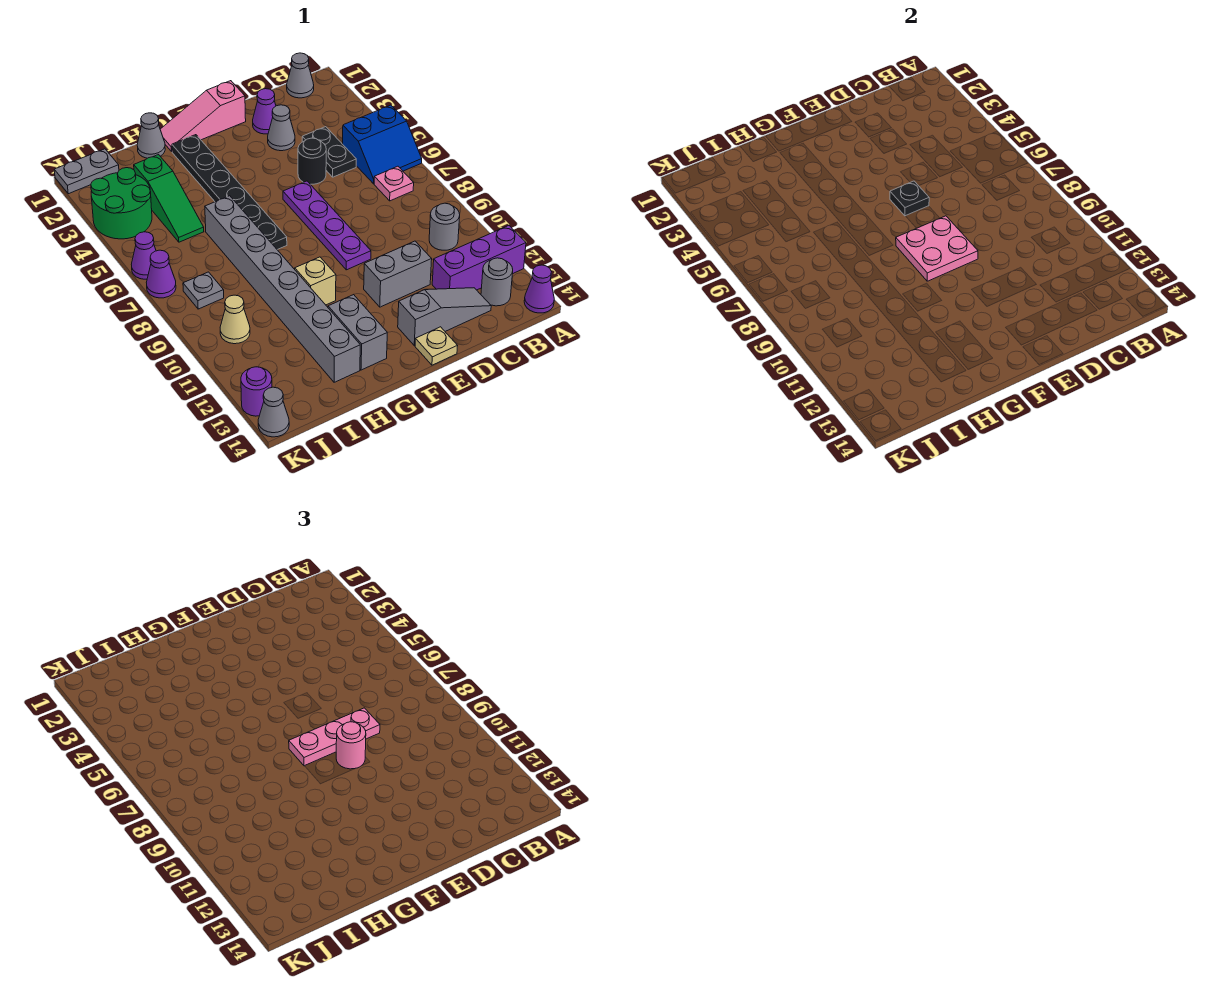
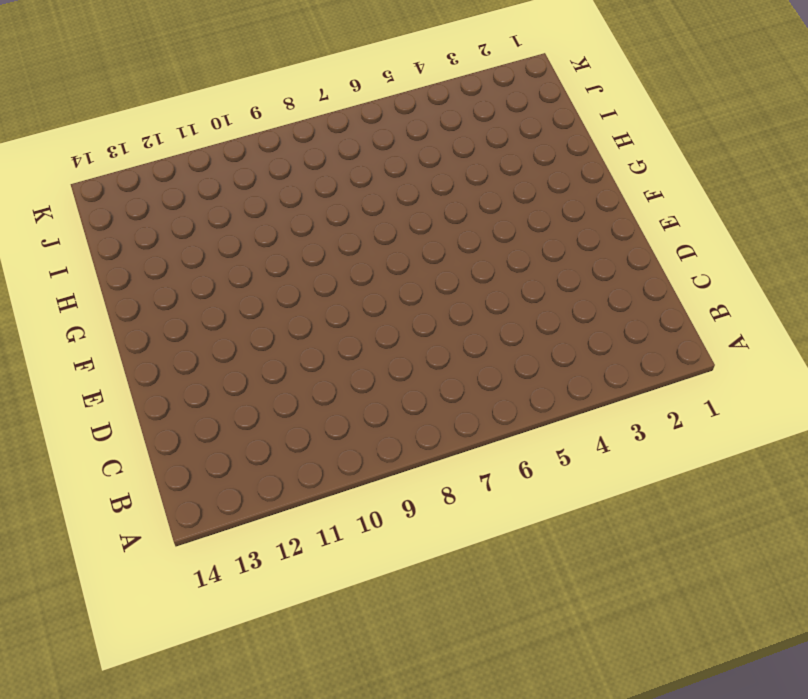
none -> blue 2x2 slope [343,105,422,184]
none -> purple 1x3 brick [432,226,526,290]
none -> purple 1x1 cone [524,265,554,313]
none -> grey 1x1 cone [287,53,314,98]

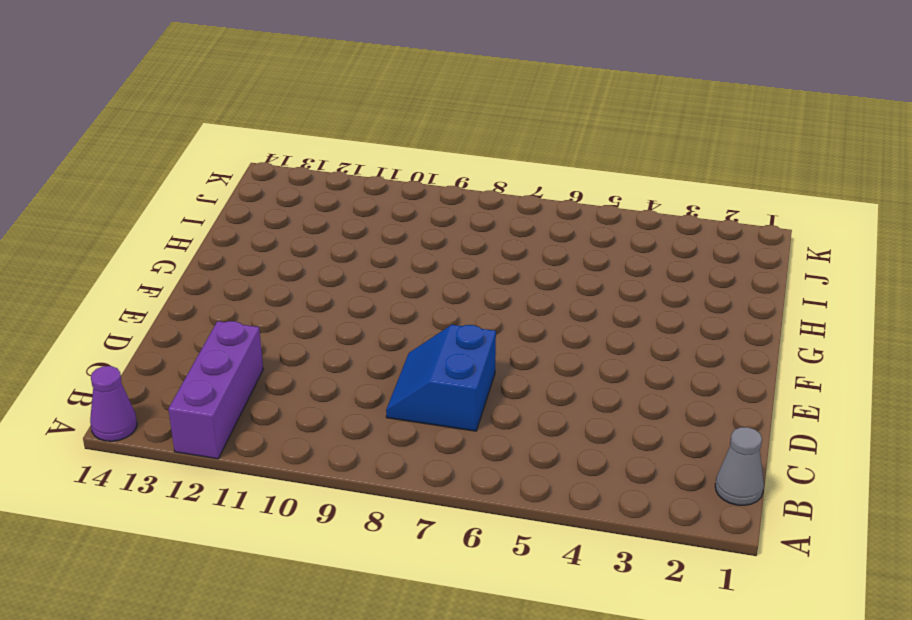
blue 2x2 slope [386,325,496,431] -> blue 2x2 slope moved to [343,105,422,184]
none -> pink 1x1 plate [374,166,414,201]
none -> grey 1x1 round brick [429,203,460,250]
none -> grey 1x1 round brick [481,258,513,306]
none -> black 1x2 plate [302,127,356,177]

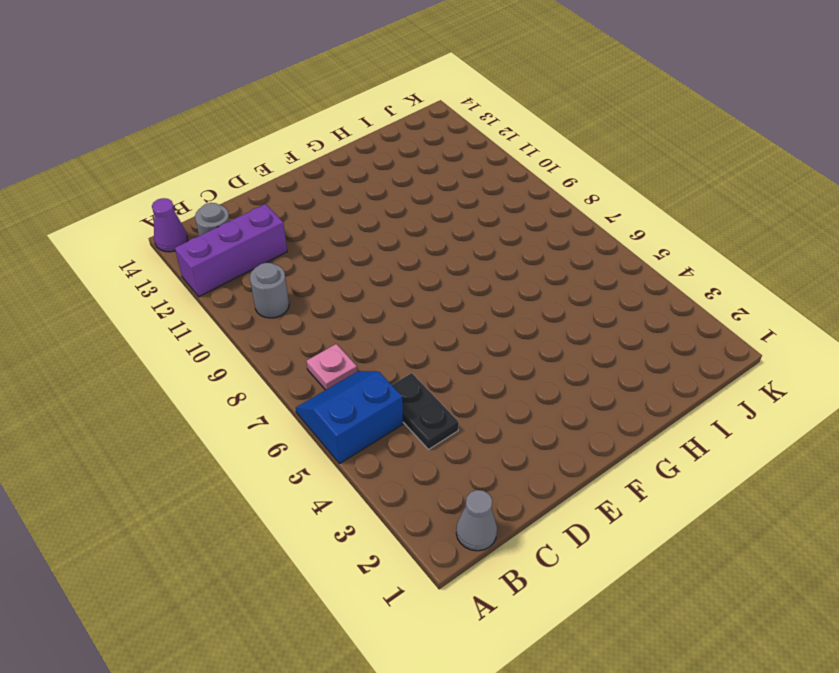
none -> grey 1x3 slope [398,288,491,346]
none -> purple 1x1 cone [253,89,276,134]
none -> grey 1x1 cone [268,105,295,151]
none -> black 1x1 round brick [298,138,326,184]

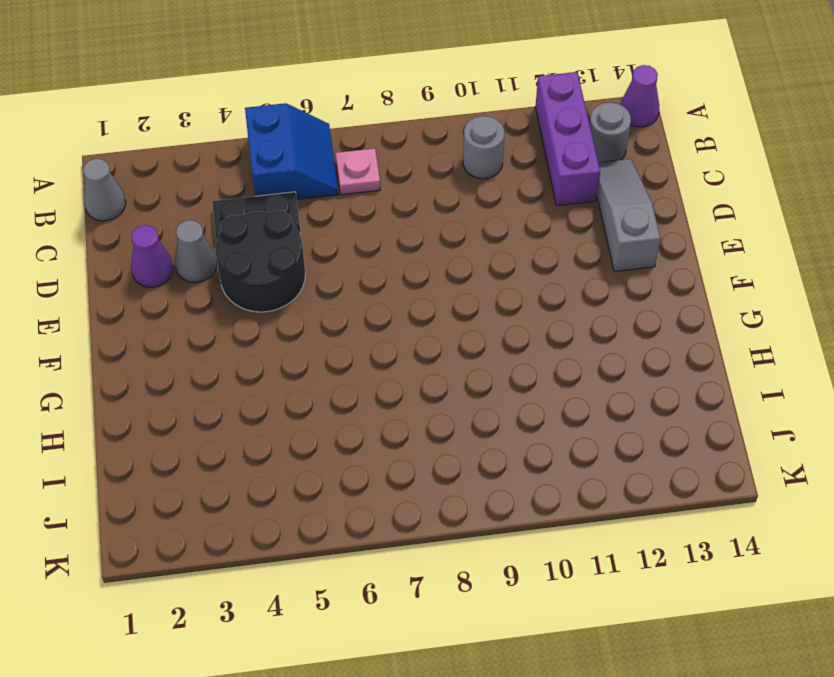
black 2x2 round brick [215,210,305,312] -> black 1x1 round brick [298,138,326,184]
none -> grey 1x2 brick [364,241,432,307]
none -> pink 1x3 slope [160,81,246,151]
none -> purple 1x4 plate [283,181,371,270]
none -> tan 1x1 plate [415,327,457,365]

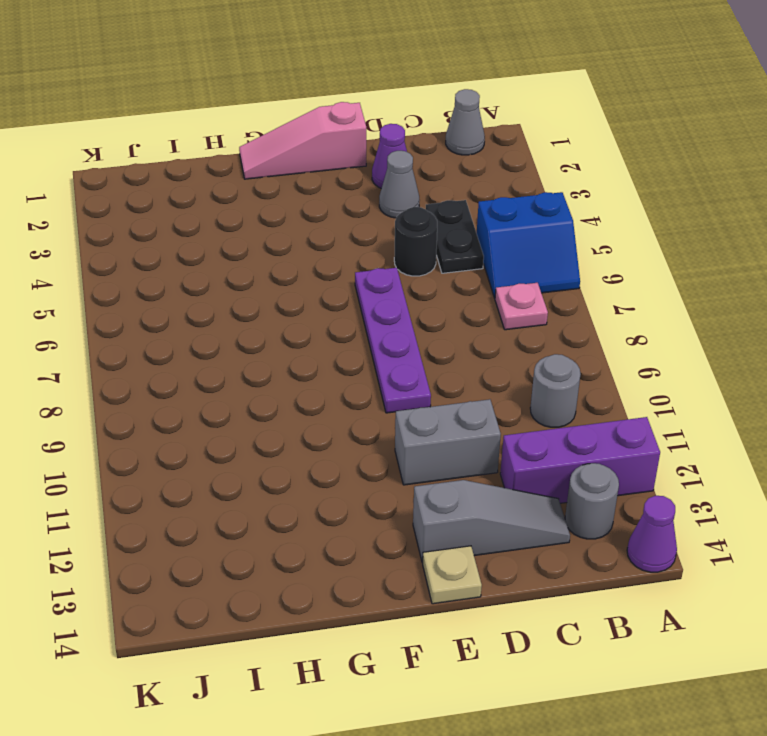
none -> black 1x6 plate [172,135,287,250]
none -> tan 1x1 brick [295,257,336,305]
none -> grey 1x2 brick [328,295,387,370]
none -> grey 1x1 cone [137,113,165,158]

